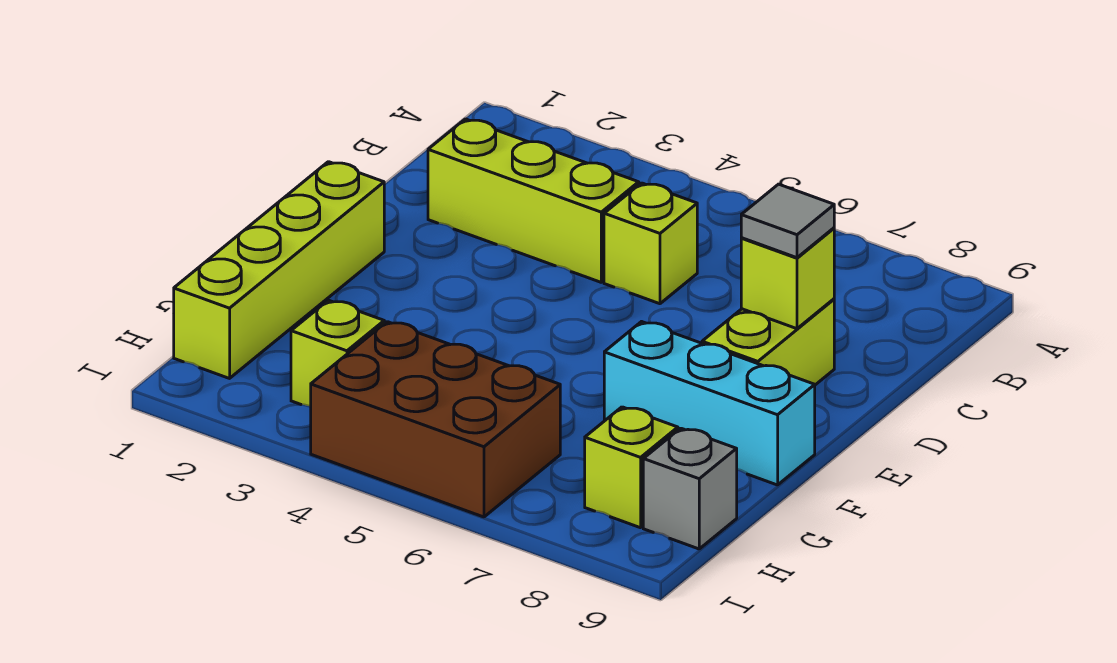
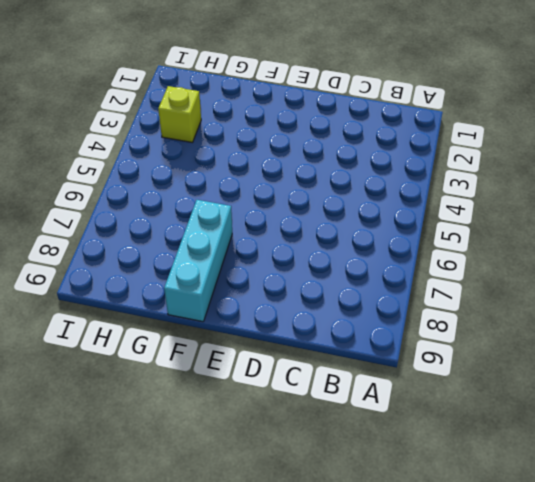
none -> lime 1x3 brick [428,119,639,282]
none -> lime 1x1 brick [604,183,697,304]

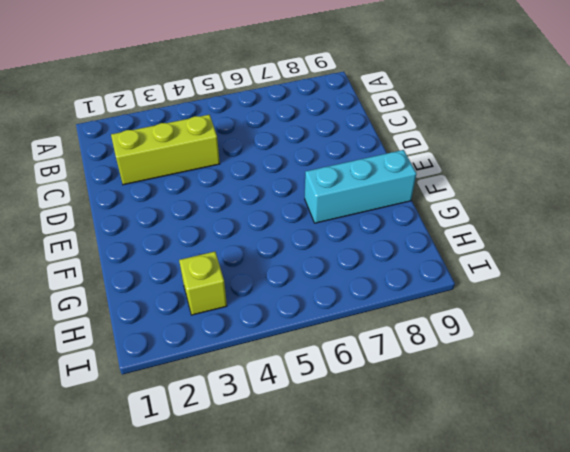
none -> lime 1x1 brick [604,183,697,304]
none -> lime 1x2 brick [702,299,834,385]

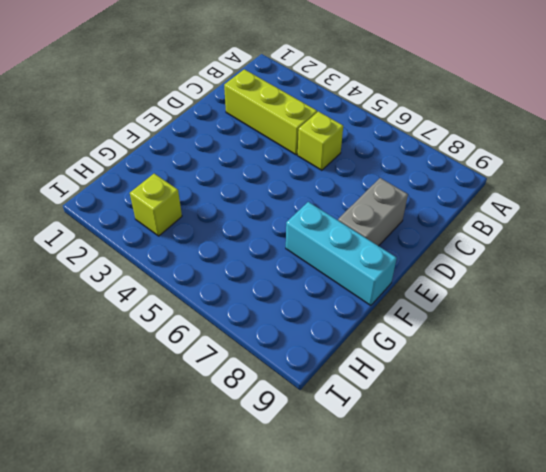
grey 1x2 brick [338,178,408,246] -> lime 1x2 brick [702,299,834,385]
none -> lime 1x4 brick [174,162,384,378]
none -> brown 2x3 brick [311,322,560,517]

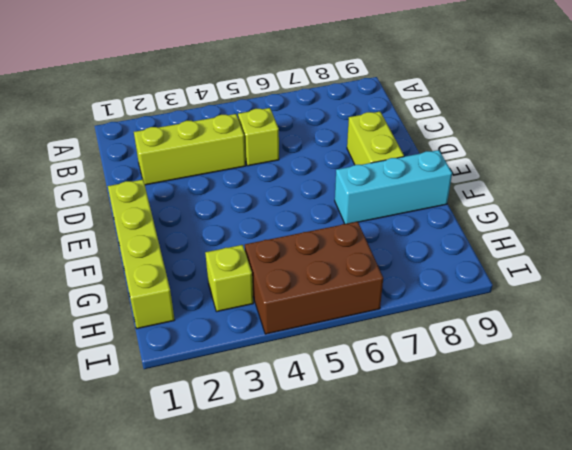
none -> lime 1x1 brick [585,407,678,528]
none -> grey 1x1 brick [643,428,737,549]

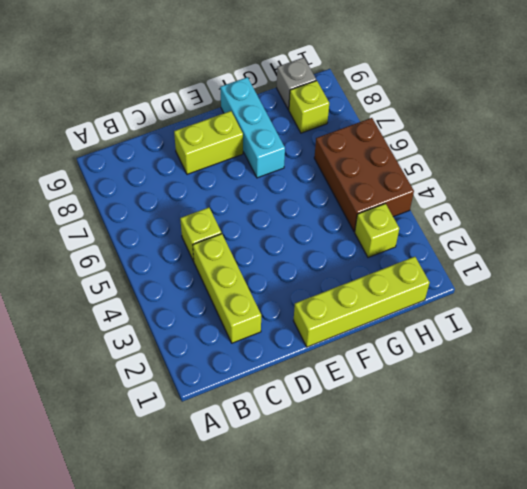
none -> lime 1x1 brick [741,228,834,329]
none -> grey 1x1 tile [741,184,834,258]

